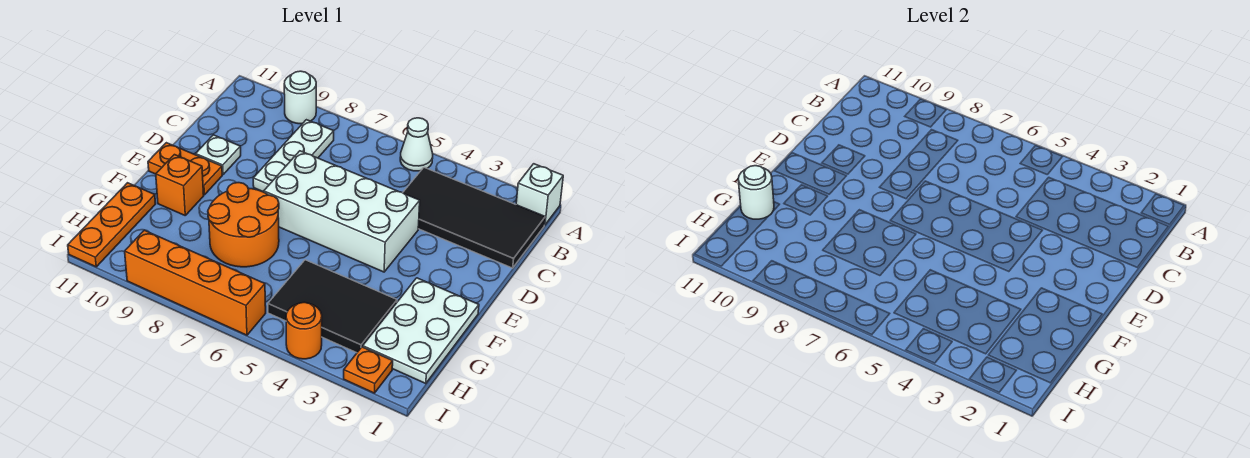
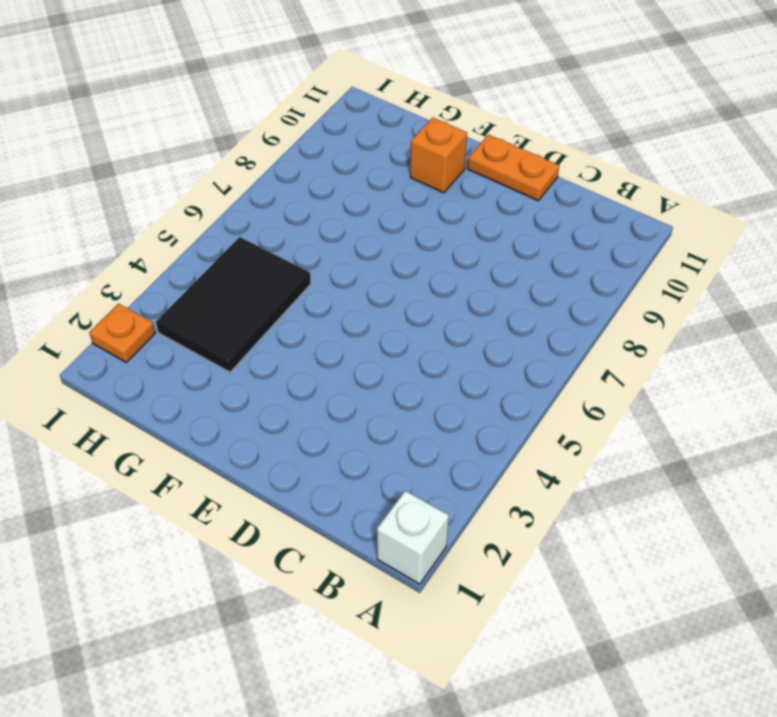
orange 1x2 plate [467,135,559,201] -> orange 1x2 plate turned to [148,143,222,195]
none -> white 1x1 cone [400,118,433,171]
none -> white 1x1 round brick [284,71,316,124]
none -> black 2x4 tile [403,168,545,268]

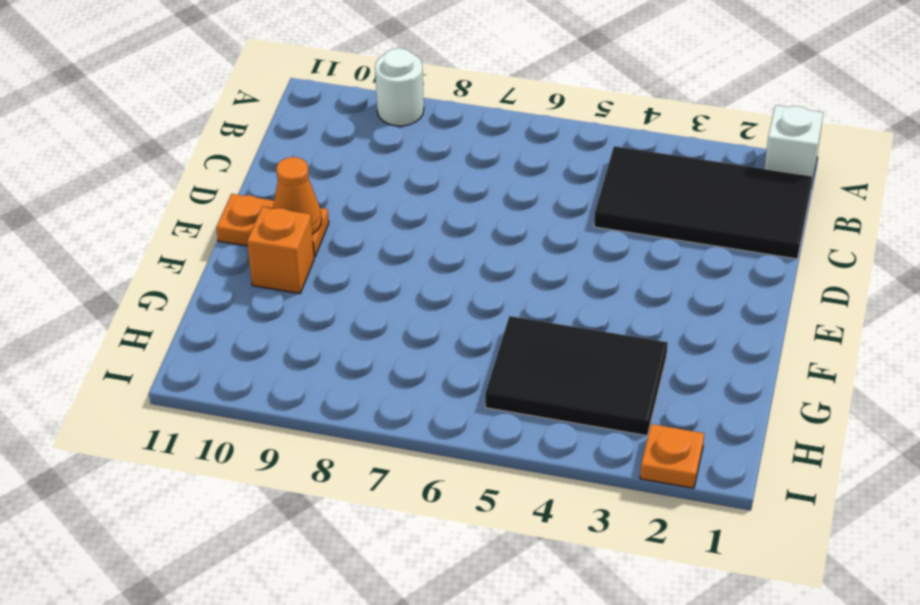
orange 1x1 cone [273,157,322,234] -> none
none -> white 1x1 cone [400,118,433,171]
none -> white 1x3 plate [253,120,334,192]
none -> white 2x4 brick [264,151,420,272]

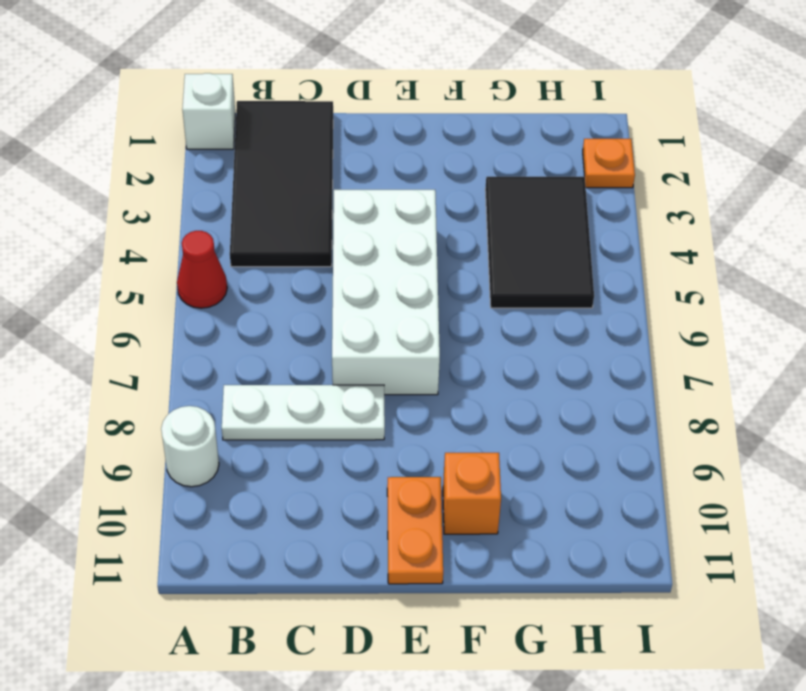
red 1x1 cone [177,231,227,308] -> white 1x1 cone [400,118,433,171]
none -> white 1x1 plate [196,135,241,175]
none -> white 2x3 plate [363,278,479,384]
none -> orange 2x2 round brick [208,183,279,267]

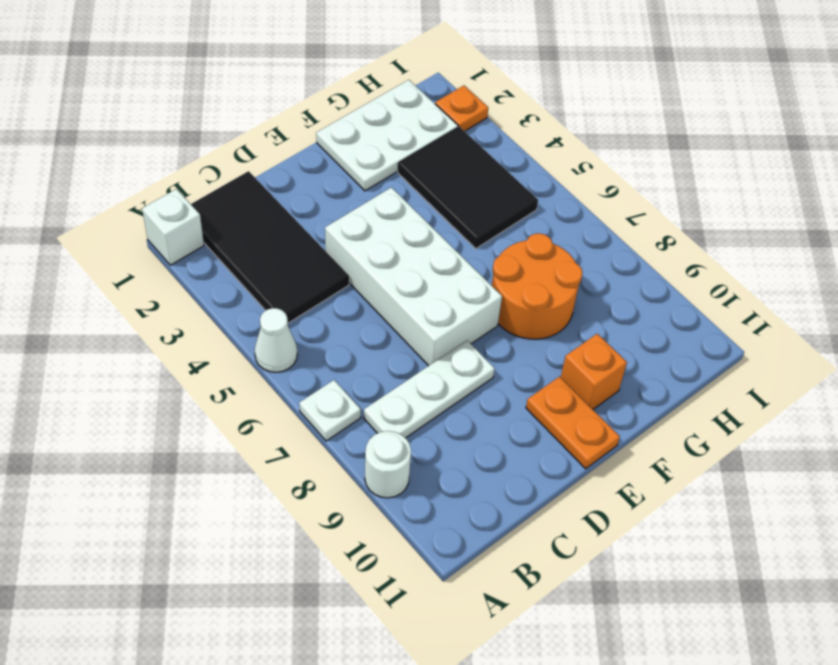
white 1x1 plate [299,380,361,441] -> white 1x1 plate moved to [196,135,241,175]
none -> orange 1x3 plate [68,183,156,267]
none -> orange 1x1 round brick [286,302,322,359]
none -> orange 1x4 brick [125,230,266,335]

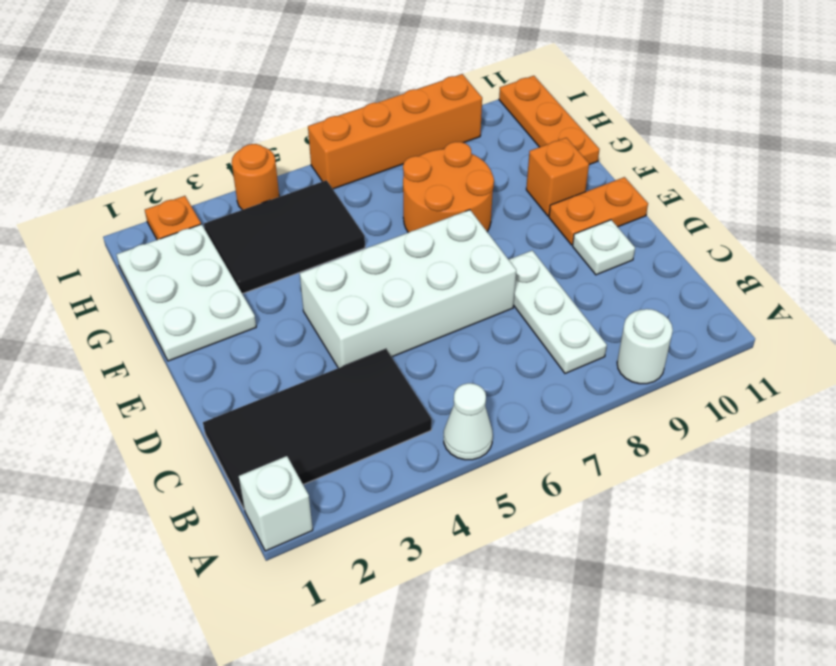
none -> white 1x1 round brick [738,166,774,219]

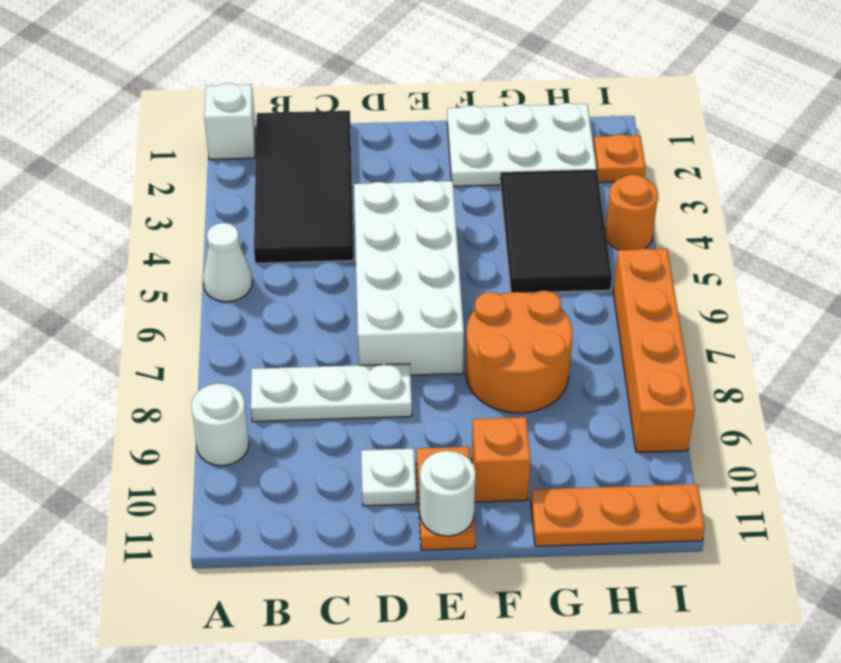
white 1x1 round brick [420,451,476,536] -> white 1x1 round brick moved to [738,166,774,219]

